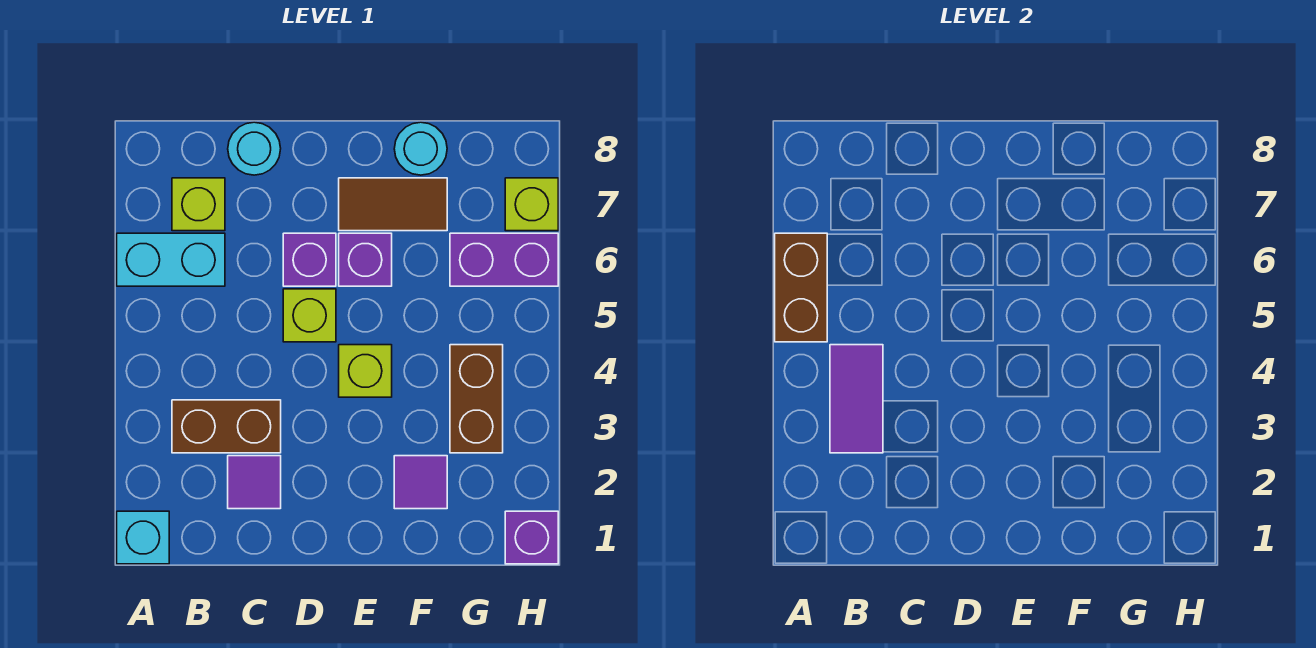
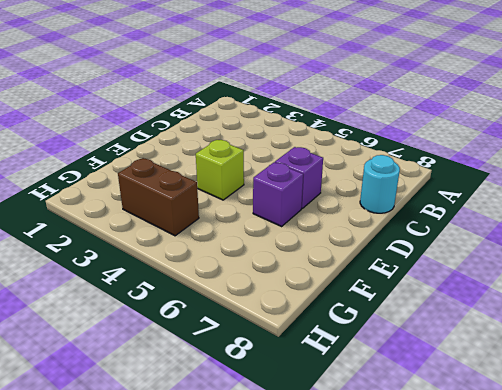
none -> cyan 1x1 brick [117,511,169,564]
none -> cyan 1x2 brick [117,233,225,286]
none -> brown 1x2 brick [172,400,281,453]

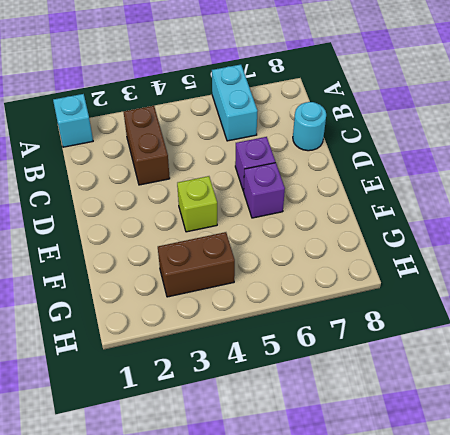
none -> lime 1x1 brick [172,178,225,231]
none -> purple 1x1 tile [228,456,281,509]
none -> lime 1x1 brick [283,289,336,342]

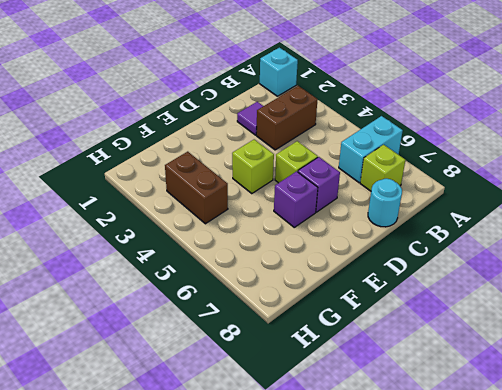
none -> brown 1x2 tile [339,178,447,231]
none -> purple 1x1 tile [394,456,447,509]
none -> cyan 1x1 round brick [394,122,447,175]

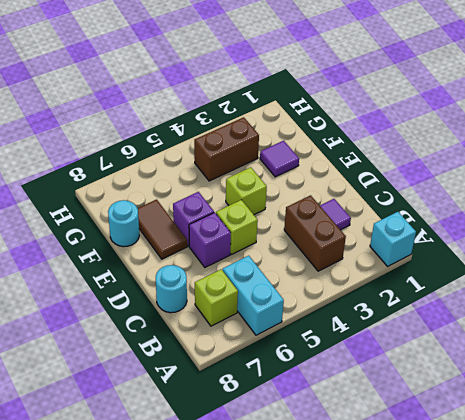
none -> purple 1x2 brick [450,233,558,286]
none -> purple 1x1 brick [505,511,558,564]
none -> lime 1x1 brick [505,178,558,231]

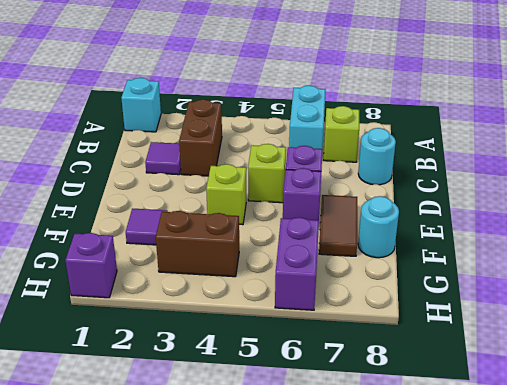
none -> lime 1x1 brick [505,178,558,231]
none -> brown 1x2 brick [775,233,827,342]
none -> purple 1x2 tile [830,345,883,453]

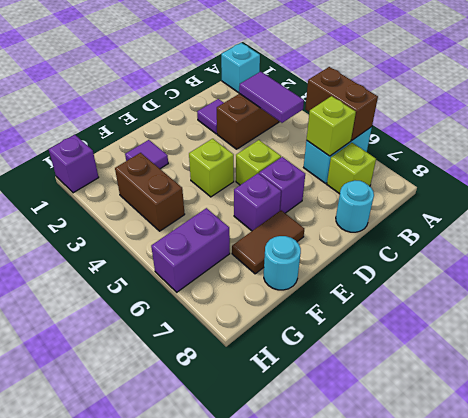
lime 1x1 brick [307,96,356,156] -> lime 1x1 brick moved to [505,178,558,231]

